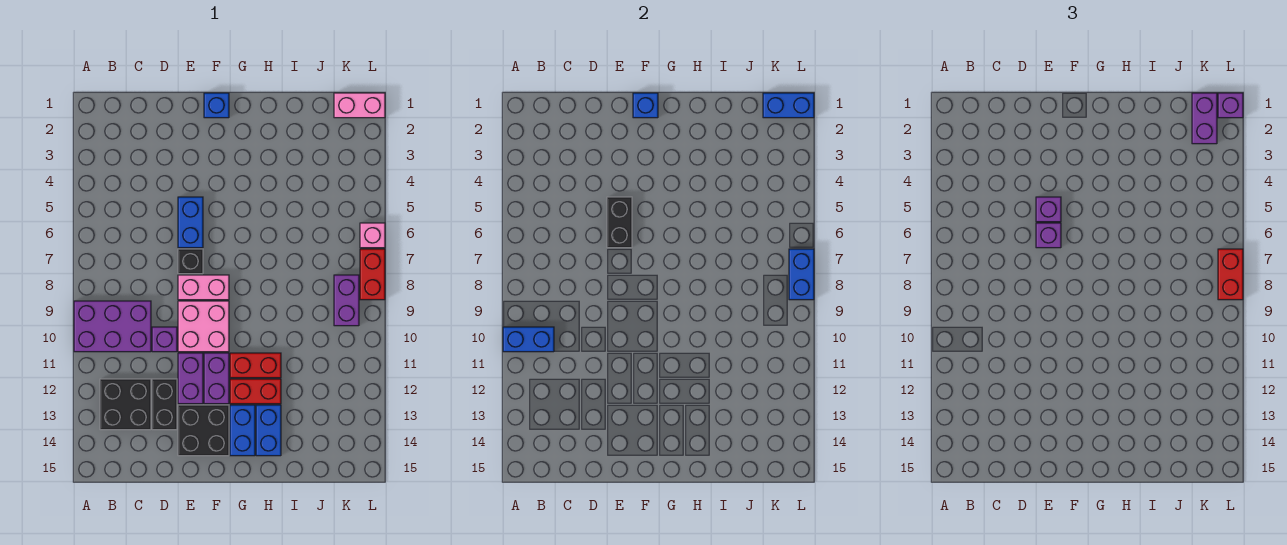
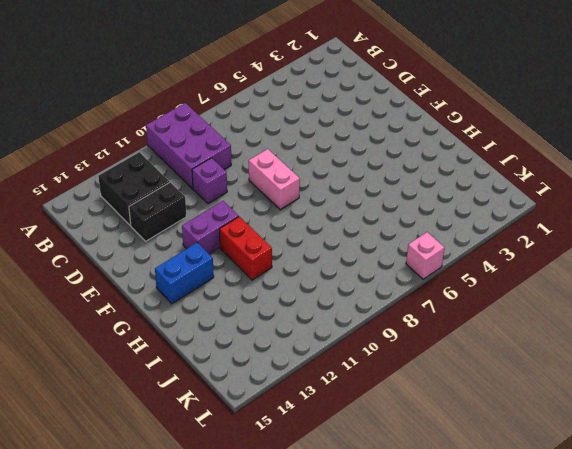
none -> blue 1x2 brick [178,197,203,248]
none -> black 1x1 brick [178,249,203,274]
none -> pink 2x2 brick [178,301,229,352]
none -> purple 1x2 brick [178,353,203,404]

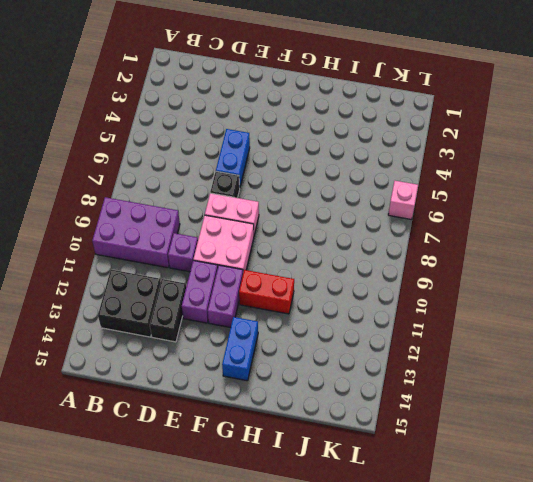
none -> black 2x2 brick [178,405,229,456]
none -> blue 1x1 brick [204,93,229,118]
none -> red 1x2 brick [230,379,281,404]
none -> blue 1x2 brick [256,405,281,456]

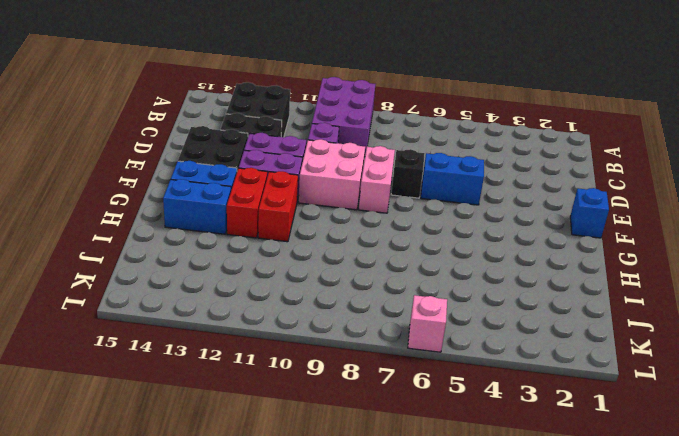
none -> pink 1x2 brick [334,93,385,118]
none -> purple 1x2 brick [334,275,359,326]
none -> red 1x2 brick [360,249,385,300]
none -> blue 1x2 brick [503,327,554,352]

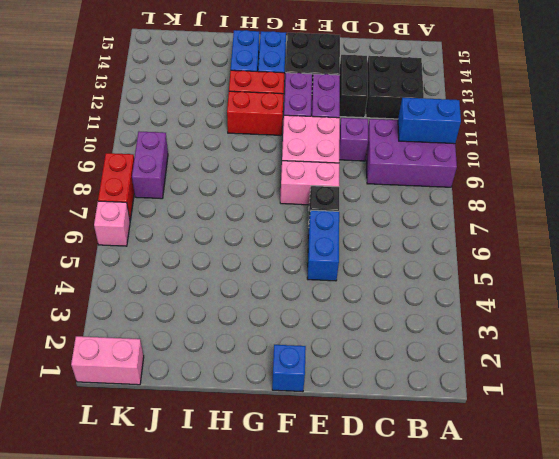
none -> black 1x2 brick [607,197,632,248]
none -> blue 1x1 brick [633,93,658,118]
none -> blue 1x2 brick [763,93,814,118]
none -> blue 1x2 brick [789,249,814,300]

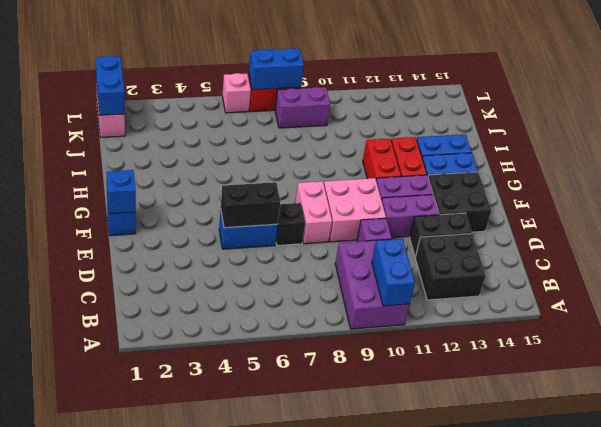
none -> purple 1x1 brick [1036,197,1061,222]
none -> purple 1x1 brick [1036,223,1061,248]
none -> purple 1x2 brick [1192,93,1217,144]
none -> purple 1x1 brick [1218,93,1243,118]

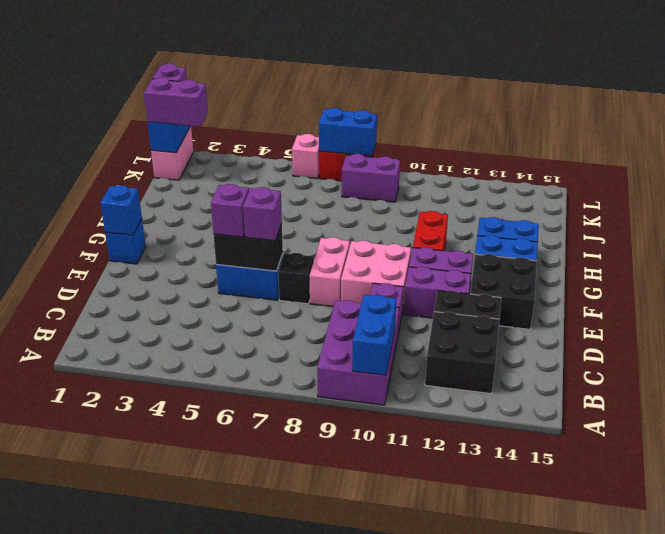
none -> red 1x2 brick [230,379,281,404]
none -> red 1x2 brick [1218,249,1243,300]

